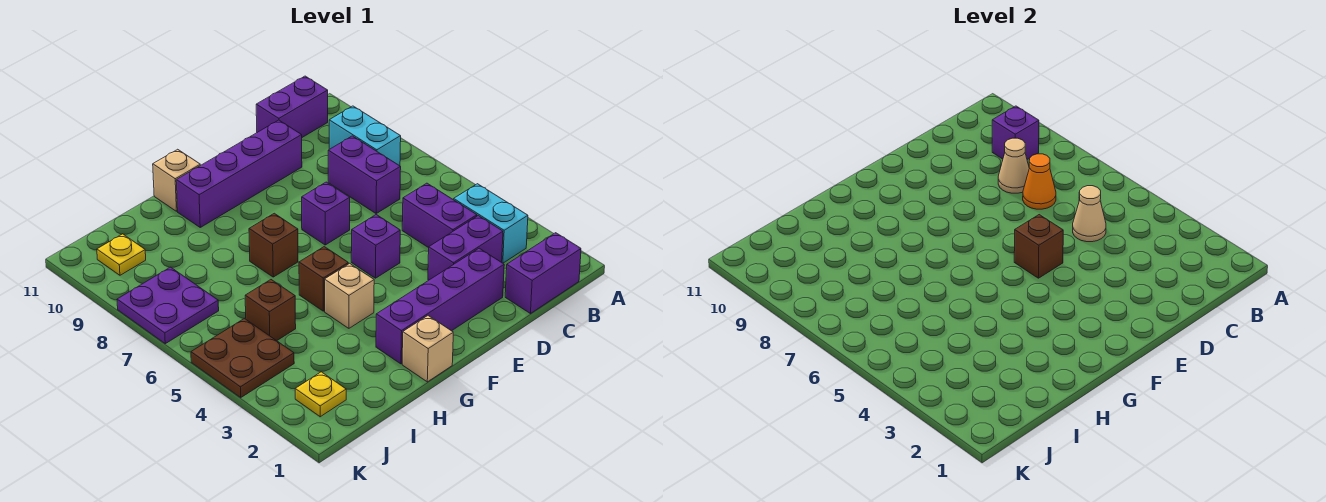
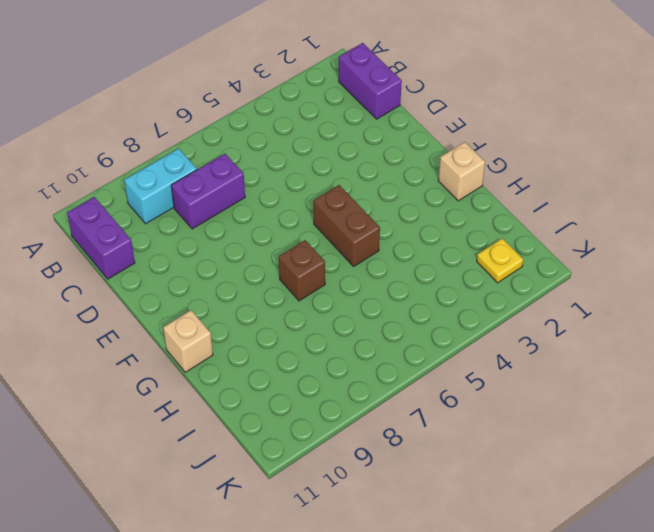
brown 1x2 brick [313,185,380,266] -> brown 1x1 brick [299,247,348,311]
none -> cyan 1x2 brick [454,184,528,263]
none -> purple 1x2 brick [428,216,503,280]
none -> purple 1x2 brick [402,183,477,248]

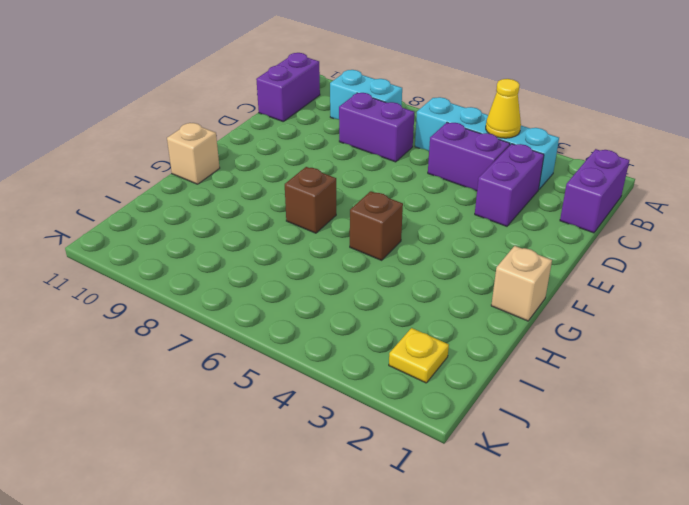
cyan 1x4 brick [415,97,559,189] -> cyan 1x2 brick [454,184,528,263]
yellow 1x1 cone [486,79,521,138] -> none
none -> purple 1x4 brick [376,248,504,364]
none -> purple 1x4 brick [176,120,302,227]
none -> purple 1x1 brick [351,215,400,278]

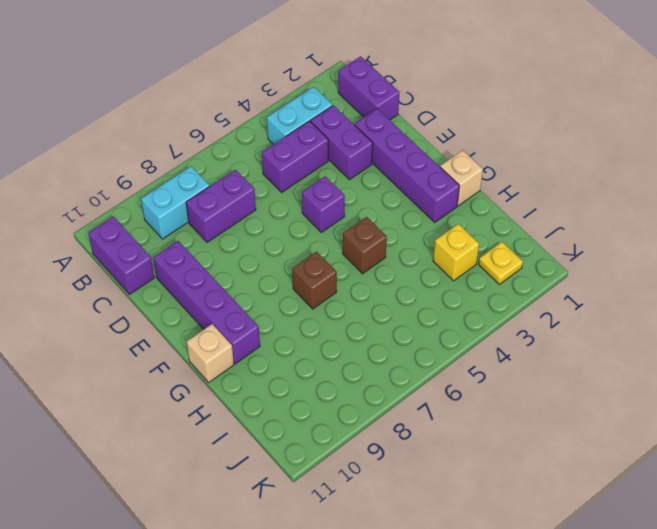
yellow 1x1 brick [433,224,479,281] -> none
none -> purple 1x1 brick [302,182,350,245]
none -> tan 1x1 brick [325,263,374,328]
none -> brown 1x1 brick [245,280,296,341]

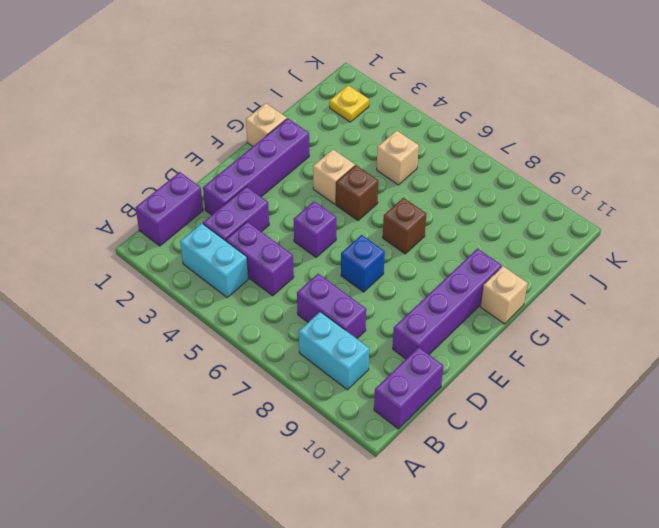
blue 1x1 brick [341,235,385,292] -> purple 1x1 brick [302,182,350,245]
tan 1x1 brick [377,130,419,185] -> brown 1x1 brick [245,280,296,341]
none -> brown 2x2 plate [191,318,294,397]
none -> purple 2x2 plate [117,267,219,344]
none -> yellow 1x1 plate [97,234,146,275]

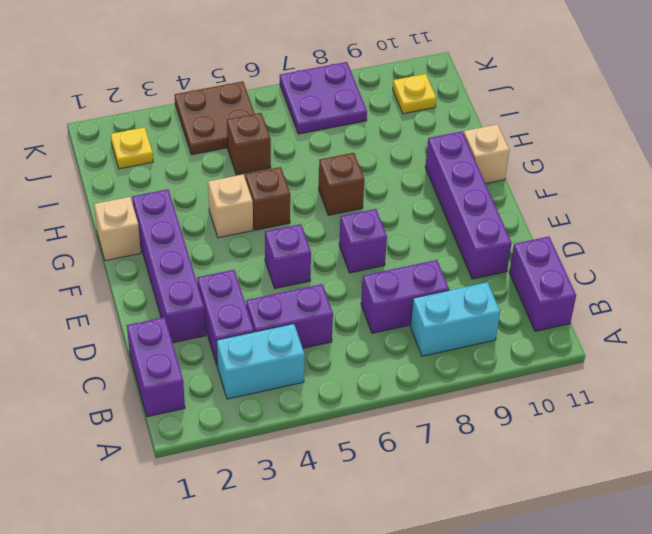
none -> purple 1x1 brick [992,106,1039,160]
none -> tan 1x1 cone [1073,186,1106,242]
none -> orange 1x1 cone [1023,154,1056,209]

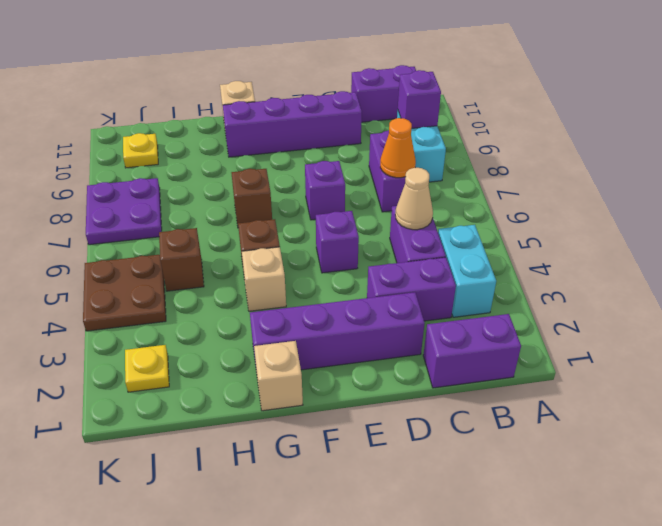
none -> tan 1x1 cone [998,138,1029,193]
none -> brown 1x1 brick [1014,215,1063,278]

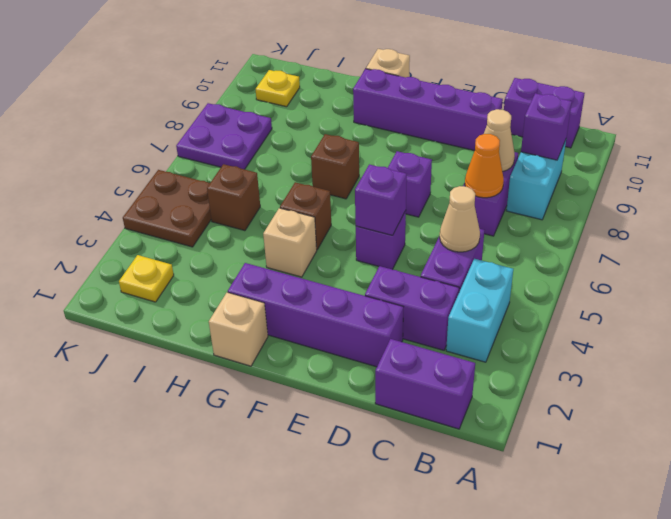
purple 1x1 brick [355,164,407,235] -> brown 1x1 brick [1014,215,1063,278]

